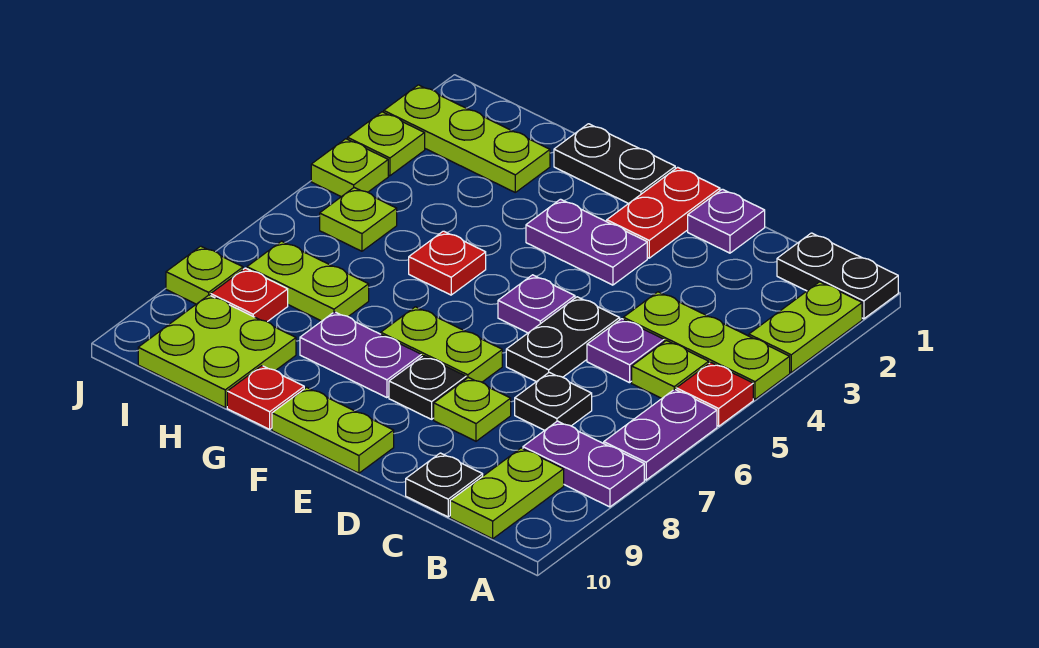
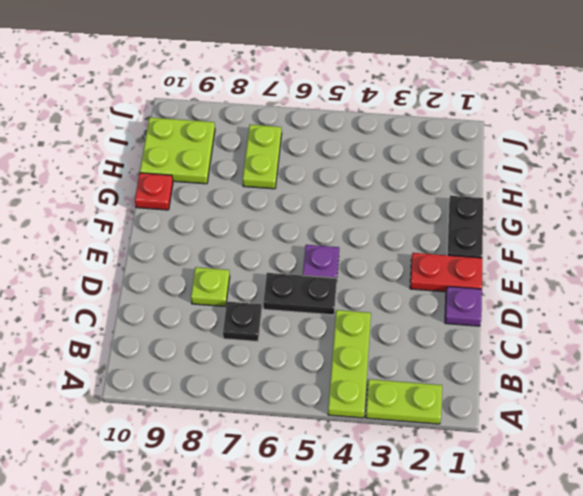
none -> black 1x2 plate [777,233,898,319]
none -> red 1x1 plate [676,363,753,426]
none -> purple 1x2 plate [604,389,717,480]
none -> purple 1x2 plate [523,421,644,507]

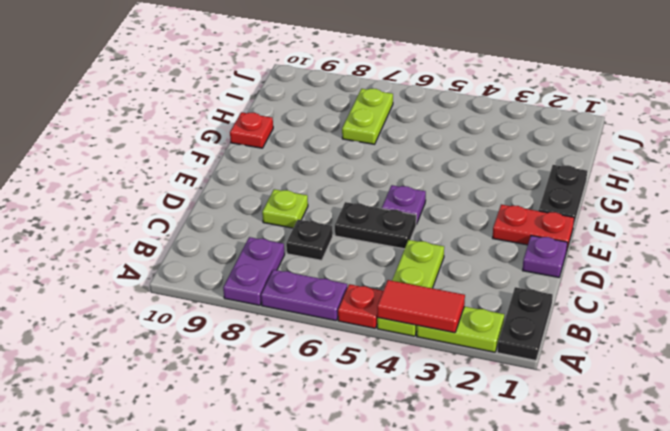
red 1x2 tile [377,280,465,333] -> none
none -> lime 1x1 plate [632,341,709,398]
none -> lime 1x2 plate [450,448,564,539]
none -> purple 1x1 plate [587,319,664,383]
none -> black 1x1 plate [406,453,483,517]

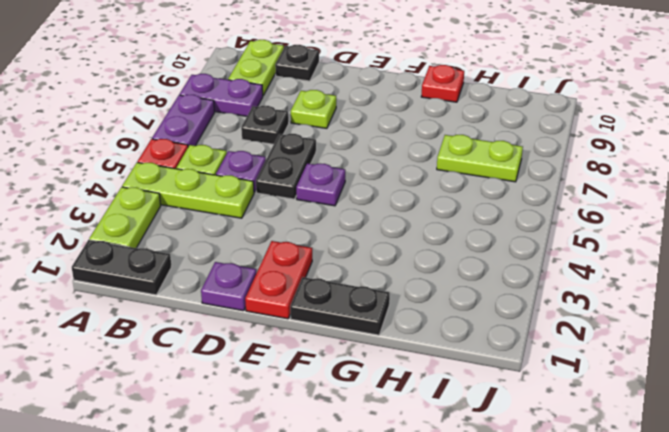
none -> purple 1x2 plate [526,199,647,285]
none -> lime 1x2 plate [381,307,502,382]
none -> black 1x1 plate [389,356,466,419]
none -> lime 1x2 plate [272,387,394,473]

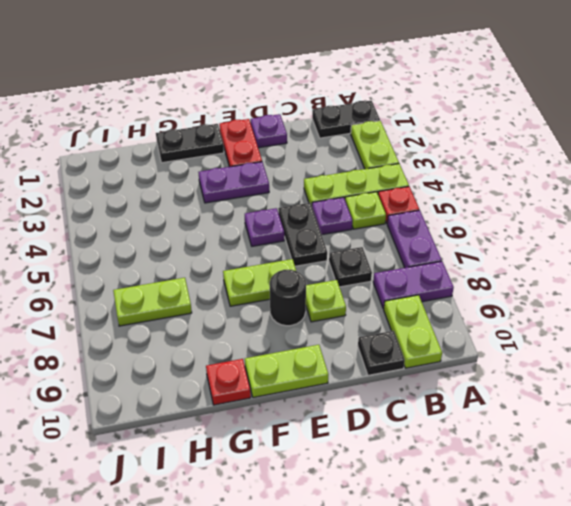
black 1x1 round brick [270,270,306,326] -> black 1x1 plate [389,356,466,419]
none -> purple 1x2 plate [300,312,422,398]
none -> red 1x1 plate [409,231,486,295]
none -> lime 1x3 plate [384,85,550,192]
none -> lime 2x2 plate [138,295,296,407]

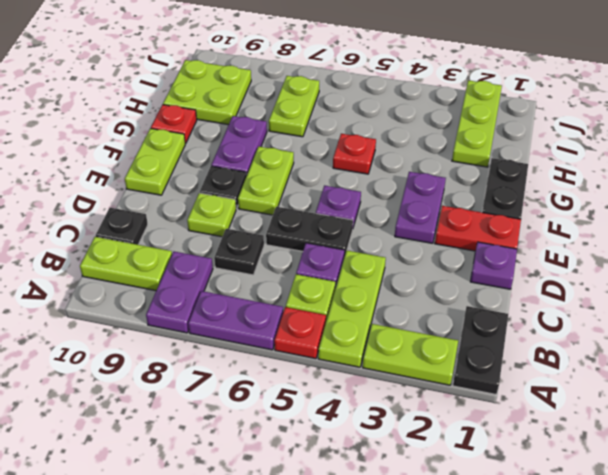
none -> lime 1x1 plate [320,188,397,251]
none -> red 1x1 plate [211,268,288,322]
none -> lime 1x1 plate [348,112,425,176]
none -> lime 1x1 plate [311,139,388,197]

